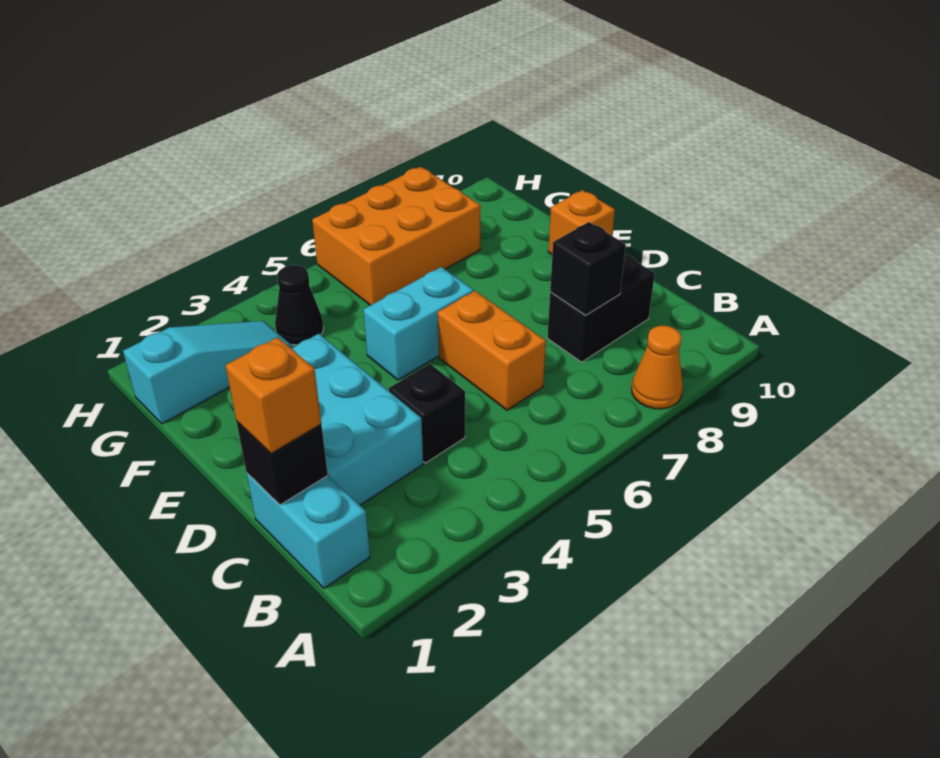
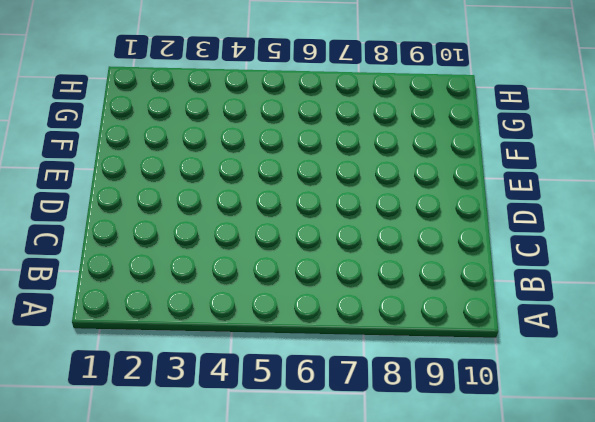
none -> orange 1x1 cone [632,325,683,409]
none -> cyan 1x2 brick [247,473,370,588]
none -> cyan 2x3 brick [291,334,423,505]

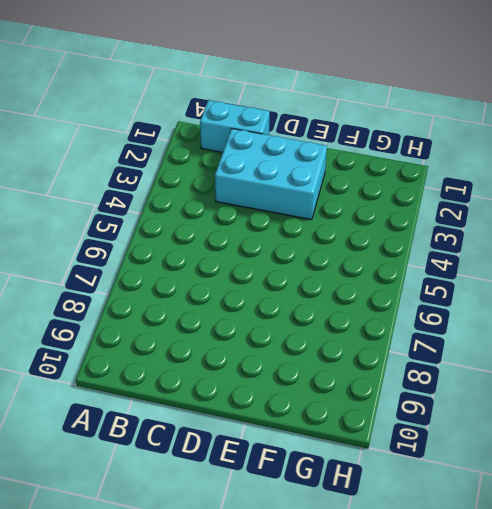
none -> orange 1x1 cone [632,325,683,409]
none -> black 1x1 brick [389,364,465,463]
none -> orange 1x2 brick [438,291,546,410]

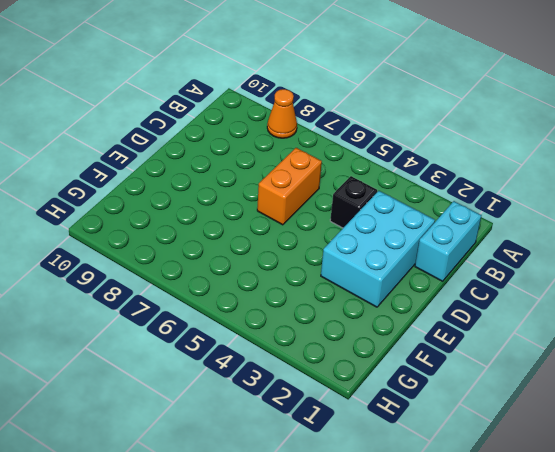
none -> black 1x2 brick [547,255,655,362]
none -> cyan 1x2 brick [364,267,473,380]
none -> orange 1x1 brick [548,190,615,254]

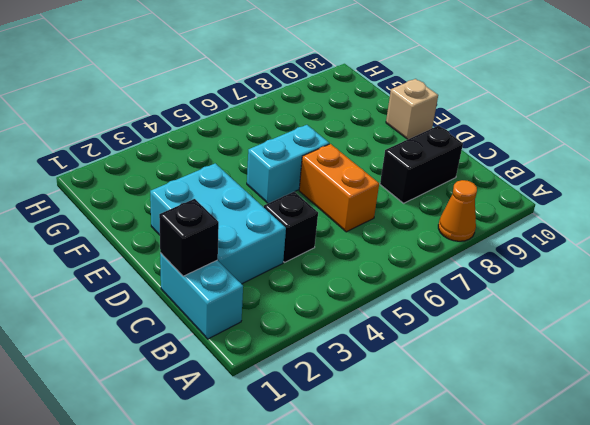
tan 1x1 brick [386,79,438,139] -> orange 1x1 brick [548,190,615,254]
none -> cyan 1x3 slope [123,321,292,424]
none -> black 1x1 cone [275,265,324,345]
none -> orange 2x3 brick [312,167,481,305]

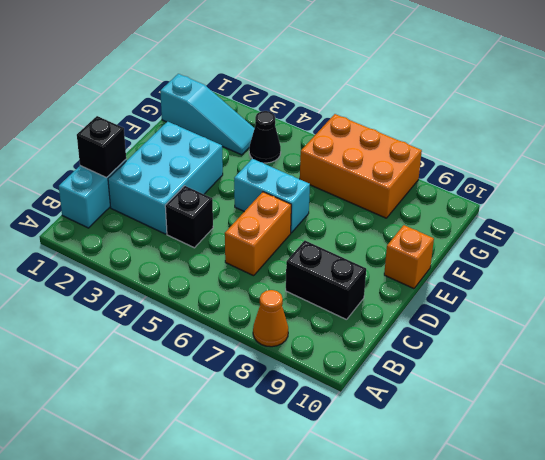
none -> black 1x1 brick [550,222,626,315]
none -> orange 1x1 brick [226,337,321,454]

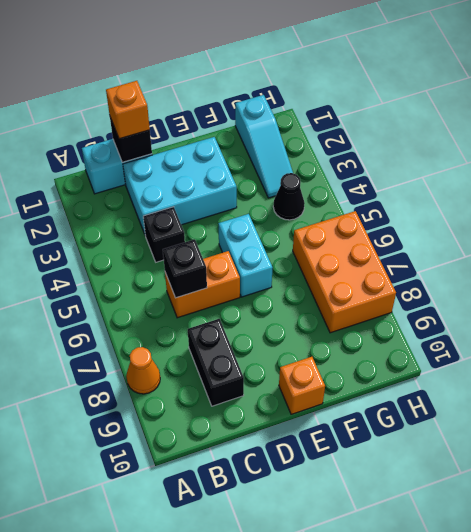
black 1x1 brick [163,239,207,298] -> black 1x1 brick moved to [550,222,626,315]

